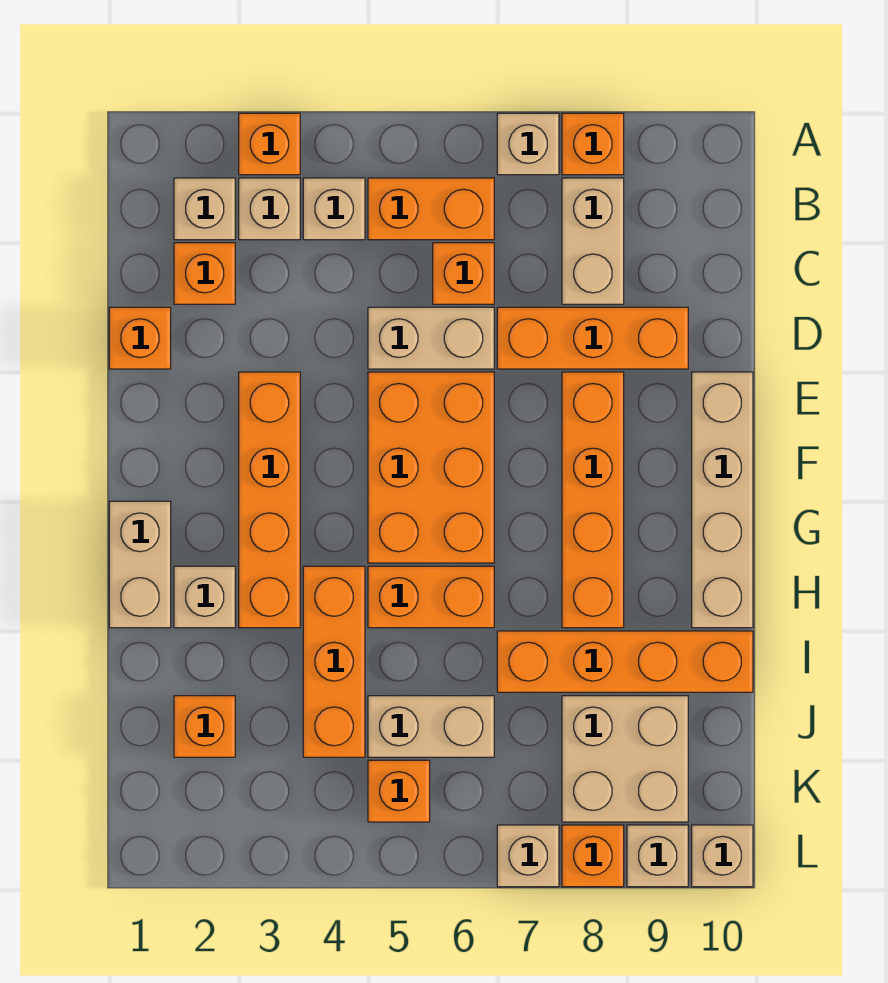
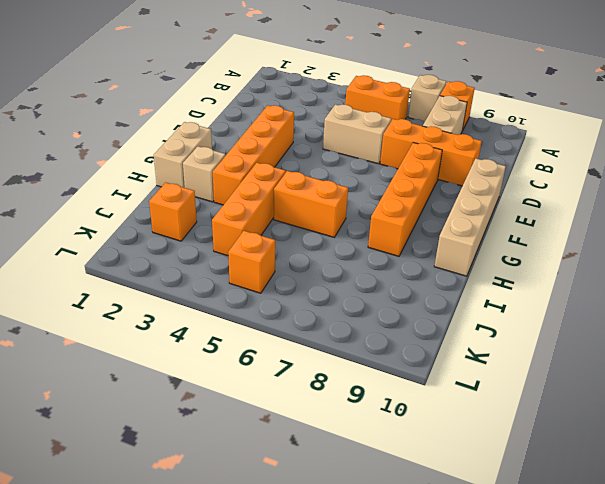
none -> orange 1x1 brick [239,113,300,175]
none -> tan 1x1 brick [174,178,235,240]
none -> tan 1x1 brick [239,178,300,240]
none -> tan 1x1 brick [303,178,365,240]

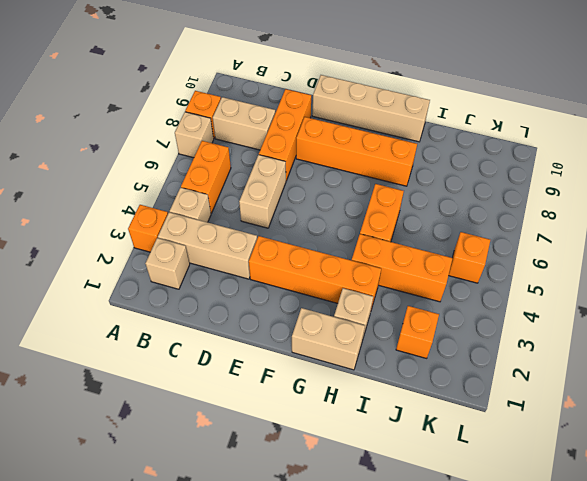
tan 1x3 brick [158,212,257,279] -> tan 1x1 brick [239,178,300,240]
none -> orange 1x1 brick [174,243,235,304]
none -> orange 1x1 brick [433,243,494,304]
none -> orange 1x1 brick [109,307,171,369]
none -> orange 2x3 brick [368,372,494,563]

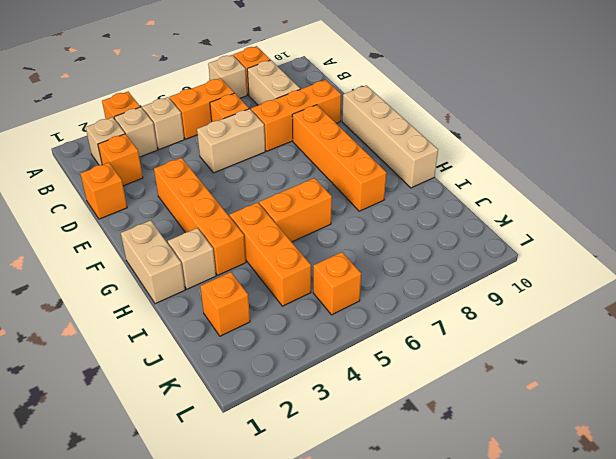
none -> orange 2x3 brick [368,372,494,563]
none -> orange 1x4 brick [497,631,753,692]
none -> tan 1x2 brick [368,696,494,757]
none -> tan 2x2 brick [562,696,688,822]

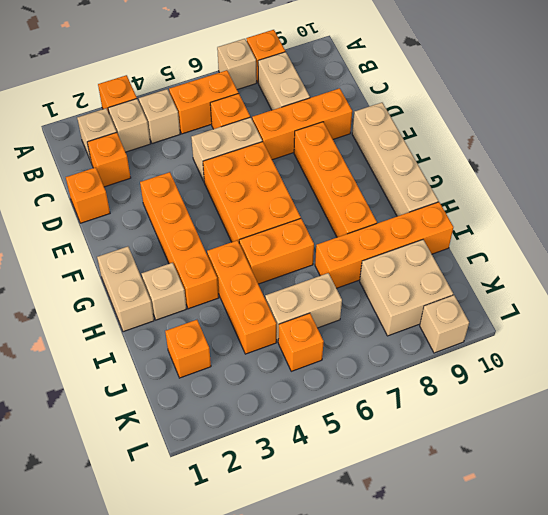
none -> tan 1x1 brick [497,825,559,887]
none -> orange 1x1 brick [562,825,624,887]
none -> tan 1x1 brick [692,825,753,887]

